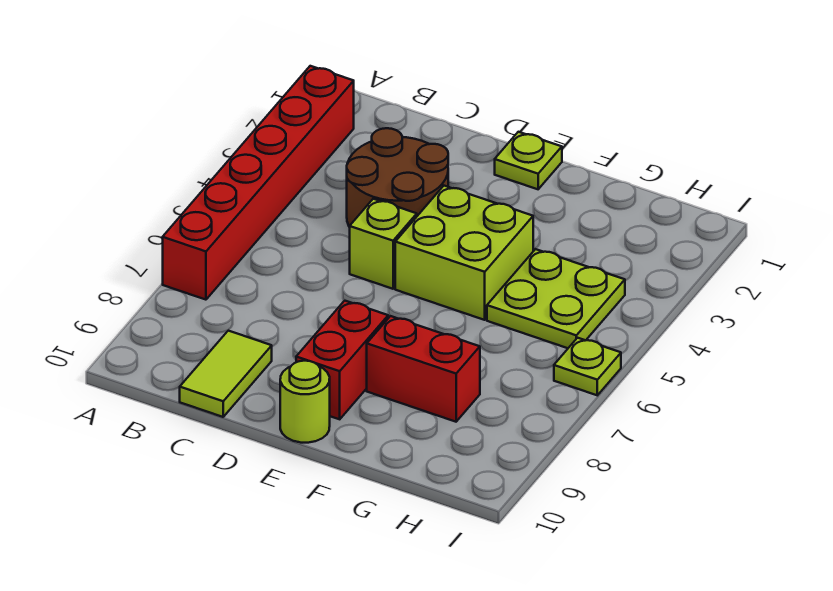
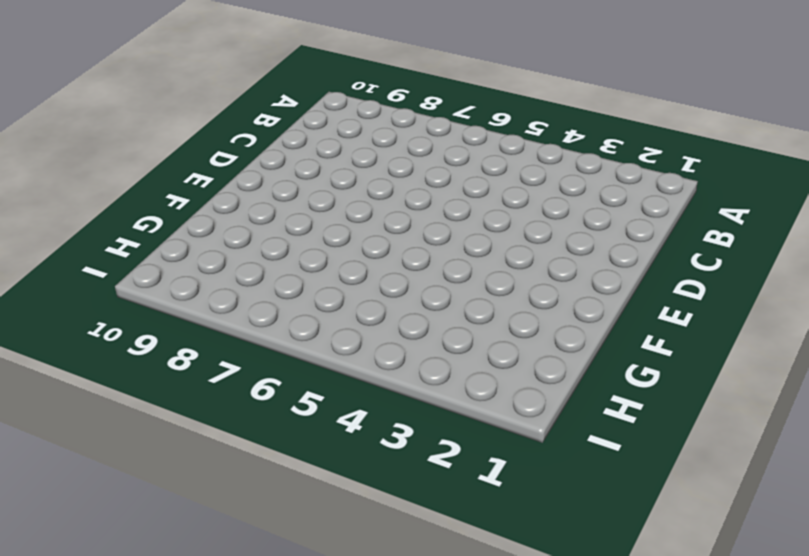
none -> red 1x6 brick [163,66,354,300]
none -> brown 2x2 round brick [347,128,448,227]

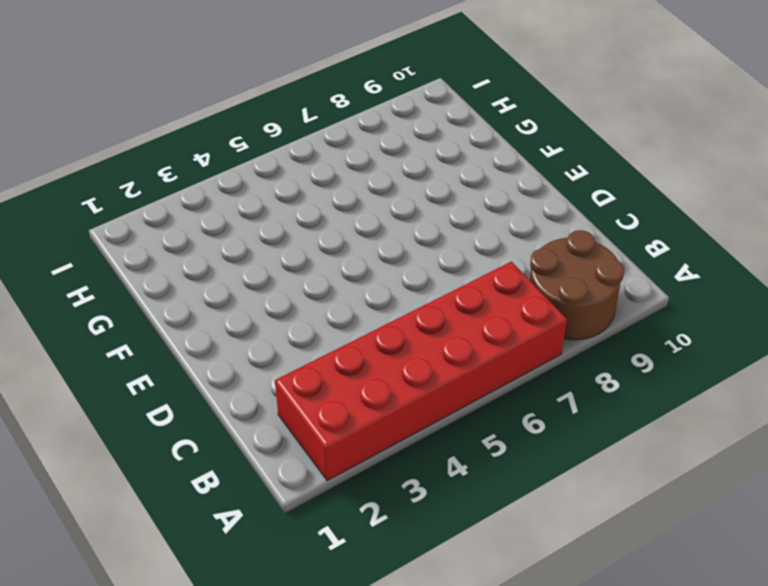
red 2x6 brick [275,262,567,481] -> red 1x6 brick [163,66,354,300]
brown 2x2 round brick [530,230,624,340] -> brown 2x2 round brick moved to [347,128,448,227]
none -> lime 1x2 tile [180,331,272,417]
none -> lime 1x1 brick [350,199,417,289]

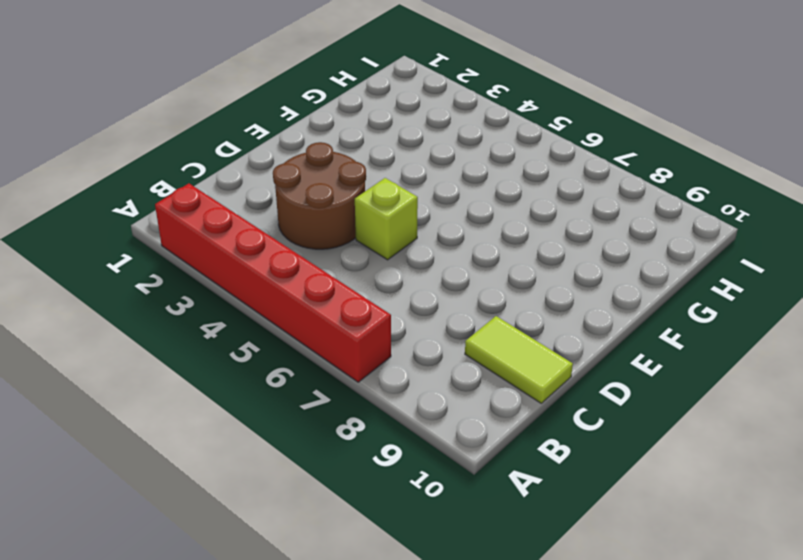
none -> lime 1x1 plate [495,132,562,189]
none -> lime 2x2 brick [395,186,533,320]

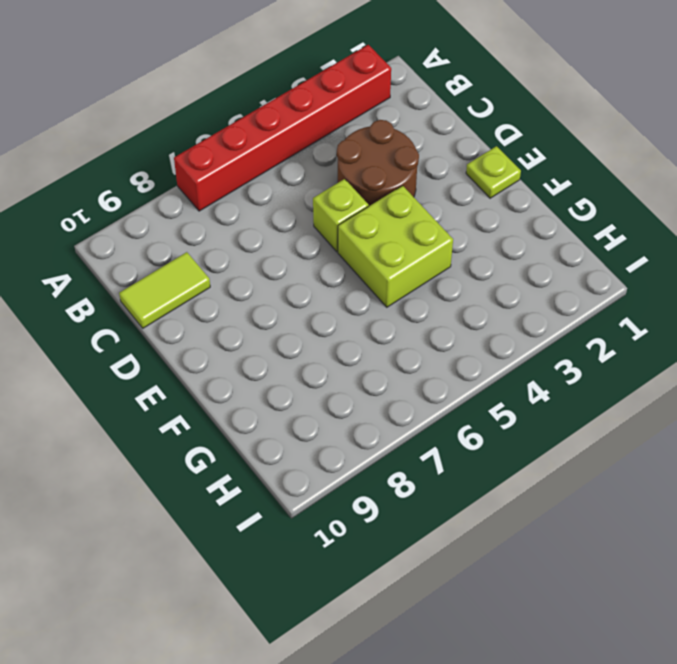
none -> red 1x2 brick [296,301,388,419]
none -> lime 1x1 round brick [280,361,330,443]

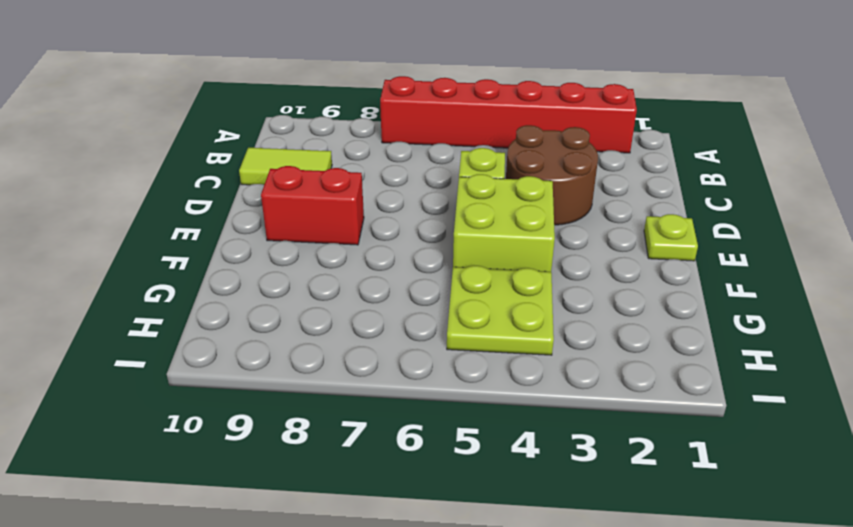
none -> lime 1x1 round brick [280,361,330,443]
none -> red 1x2 brick [367,316,480,422]

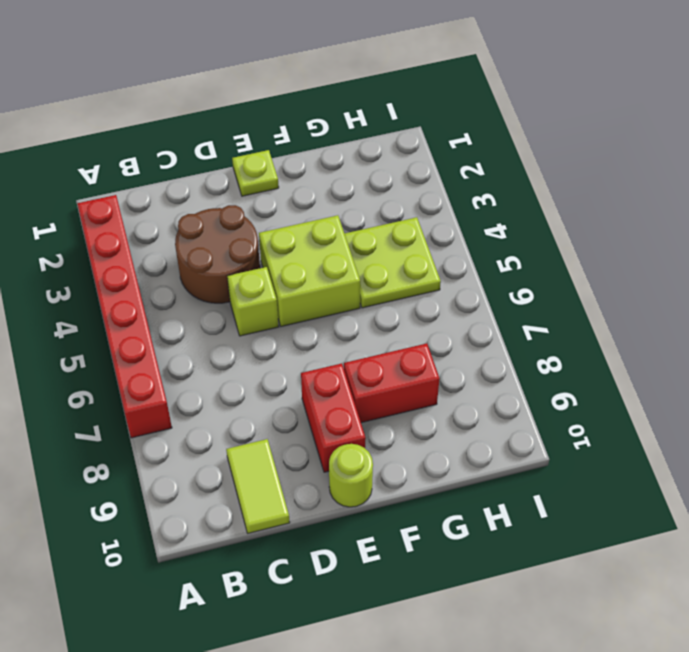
none -> lime 1x1 plate [554,338,621,395]

